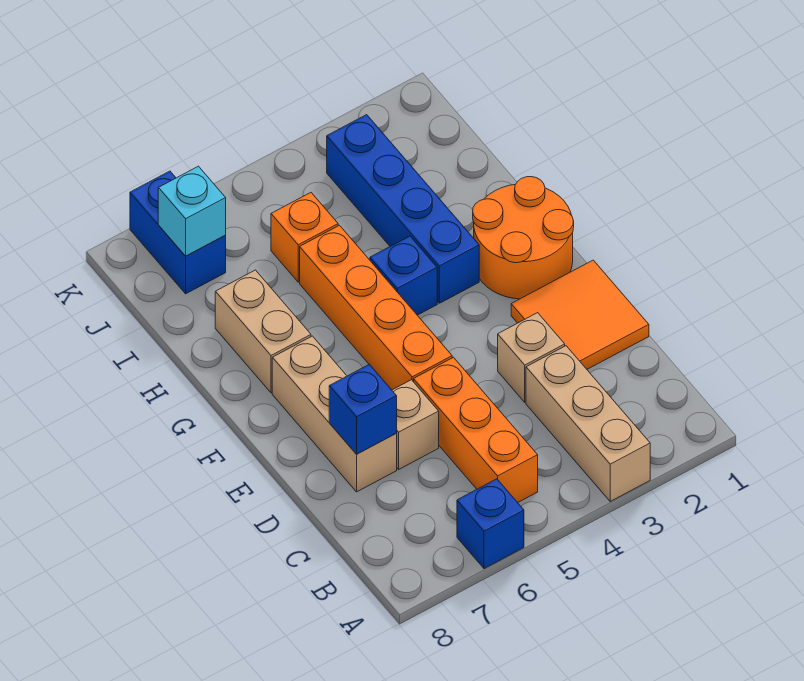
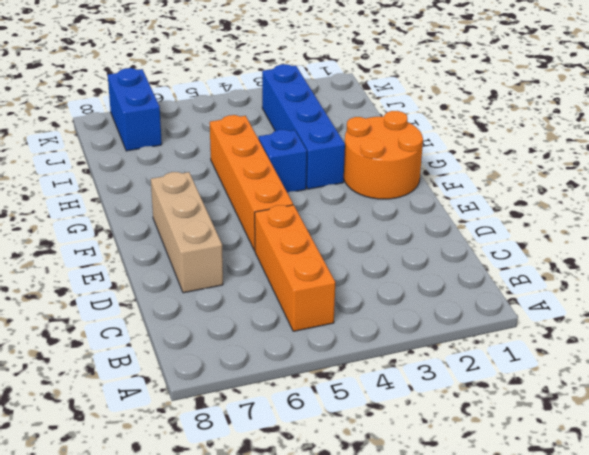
none -> tan 1x3 brick [526,346,650,501]
none -> blue 1x1 brick [457,479,524,569]
none -> orange 2x2 tile [511,260,649,369]

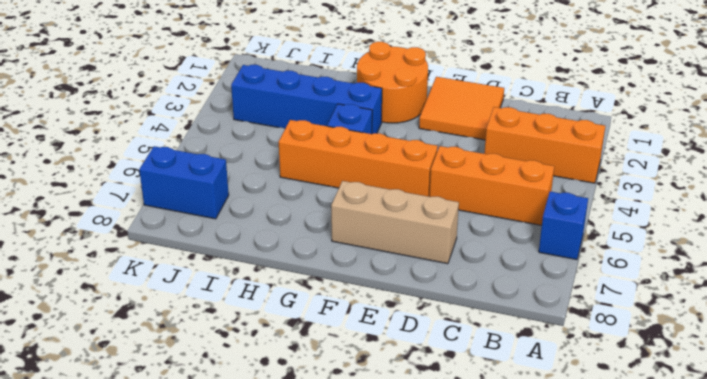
orange 1x3 brick [484,107,605,183] -> tan 1x3 brick [526,346,650,501]
none -> tan 1x1 brick [498,313,565,402]
none -> tan 1x1 brick [392,380,439,469]
none -> tan 1x2 brick [215,270,311,393]

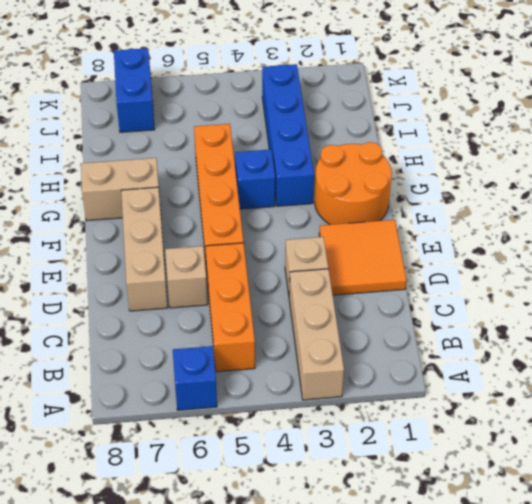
tan 1x2 brick [81,158,160,221] -> tan 1x2 brick turned to [215,270,311,393]
none -> orange 1x1 brick [271,193,338,282]
none -> blue 1x1 brick [329,364,397,454]
none -> cyan 1x1 brick [158,166,226,256]

